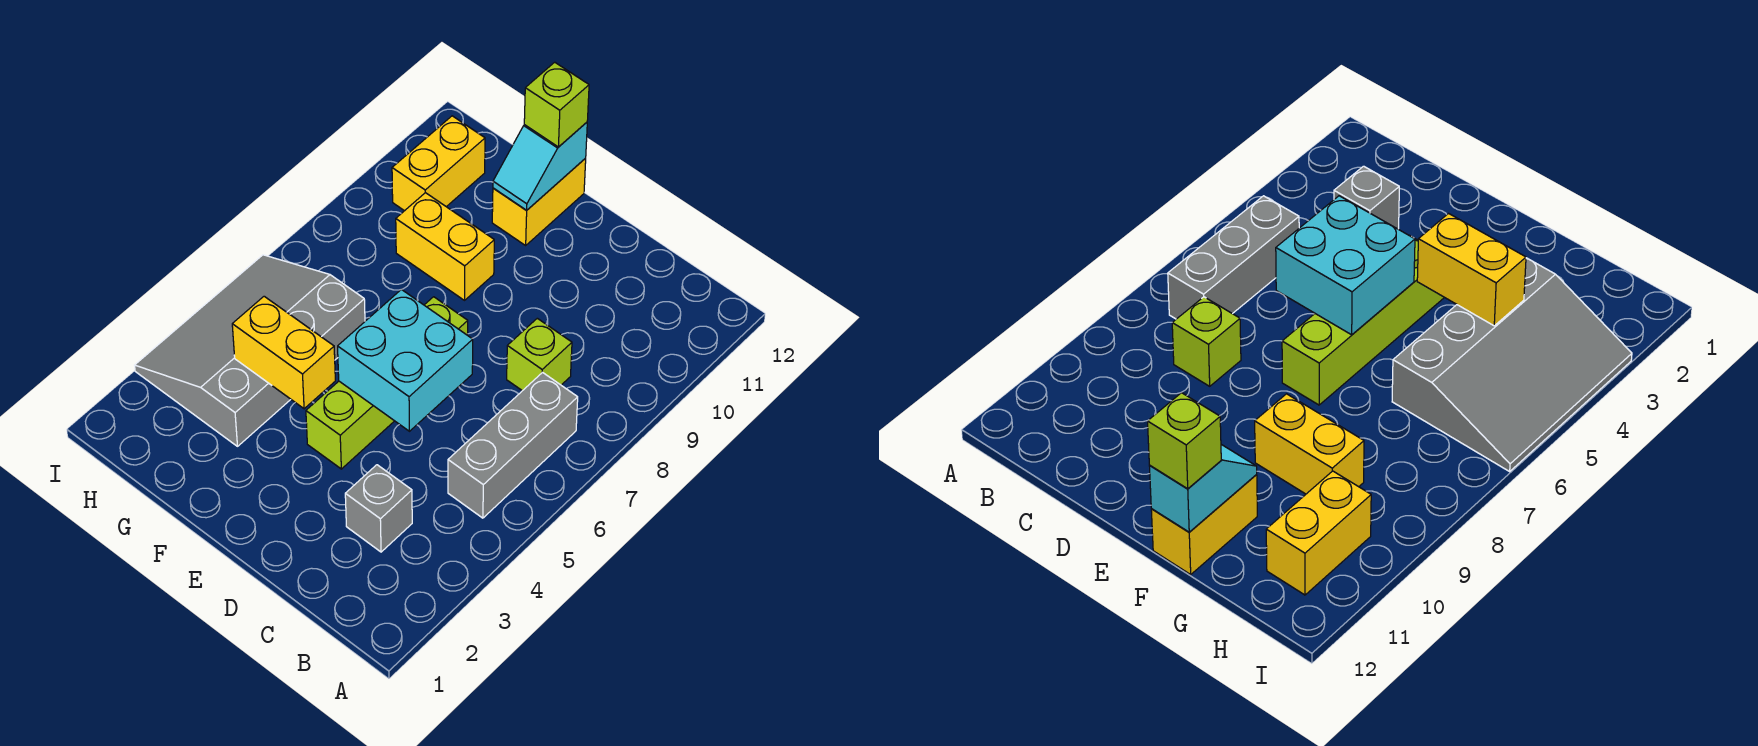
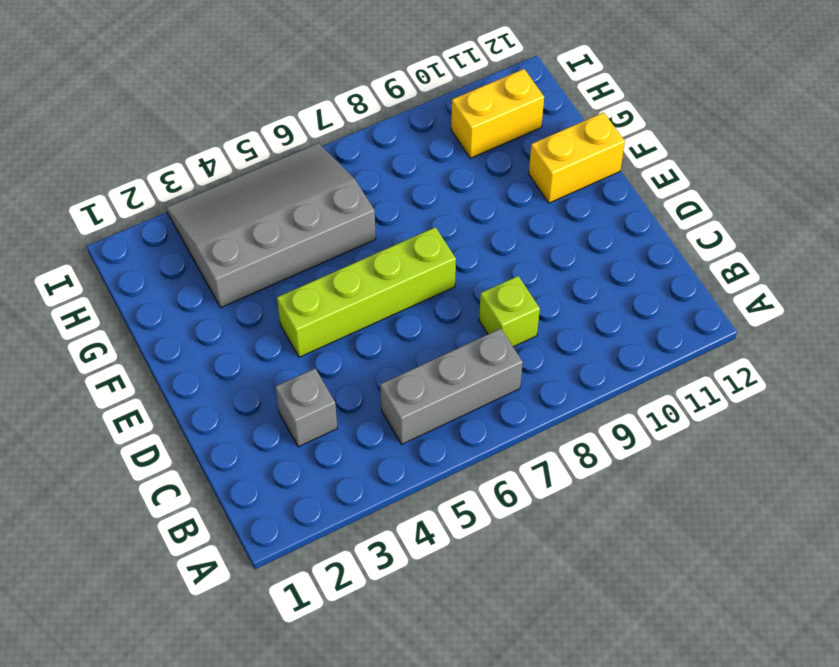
none -> yellow 1x2 brick [396,193,494,300]
none -> cyan 2x2 brick [338,289,473,431]
none -> yellow 1x2 brick [232,296,335,409]

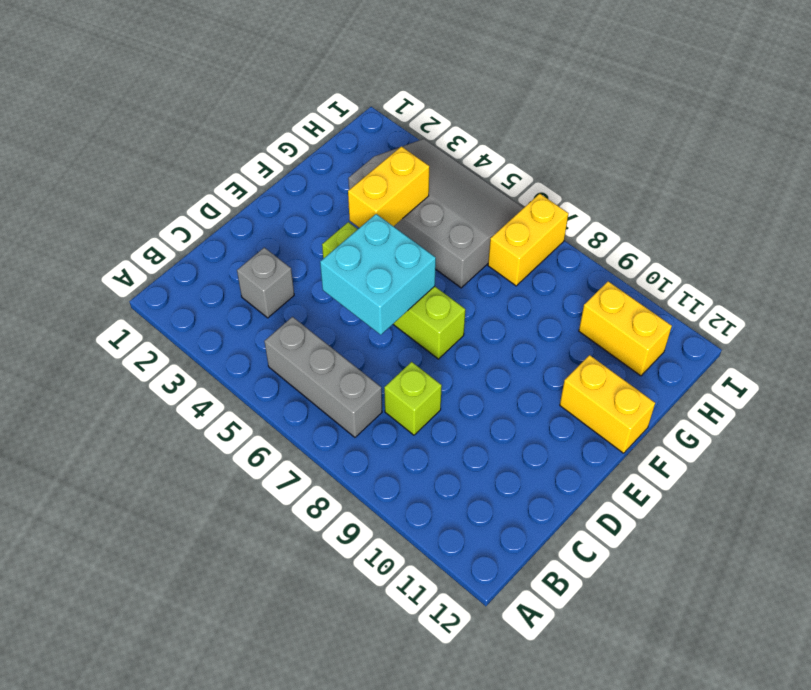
yellow 1x2 brick [488,194,568,286] -> yellow 1x2 brick moved to [396,193,494,300]
none -> cyan 1x2 slope [493,122,587,210]
none -> lime 1x1 brick [524,62,589,147]

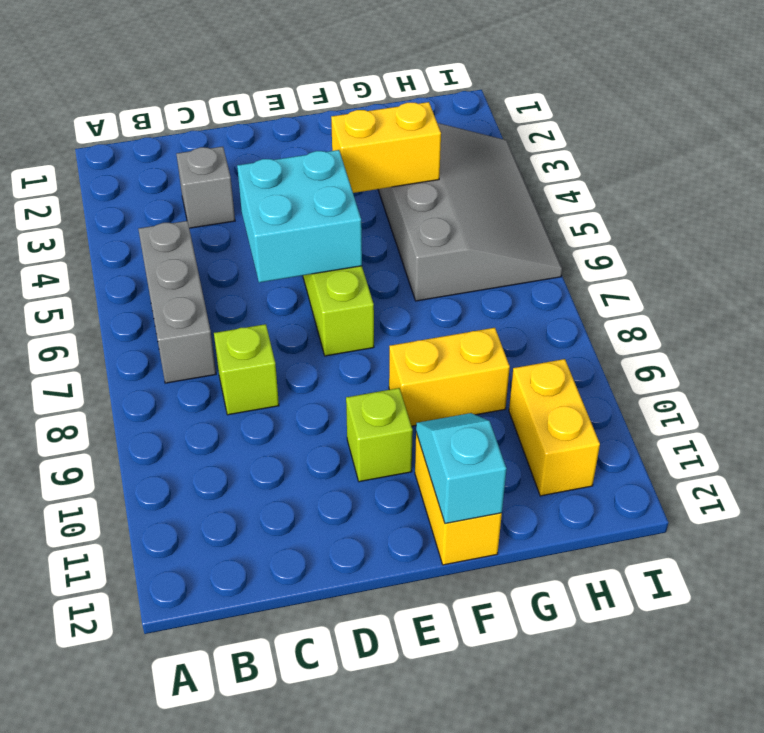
lime 1x1 brick [346,388,413,482] -> lime 1x1 brick moved to [524,62,589,147]

